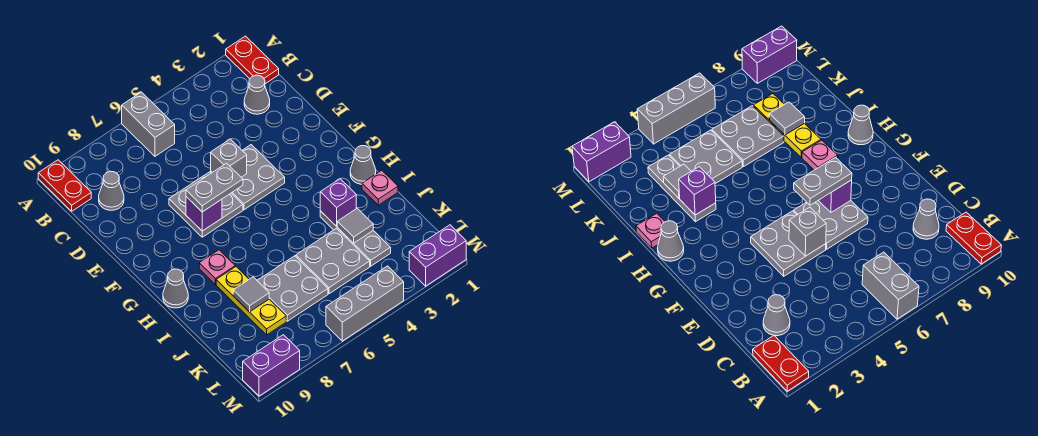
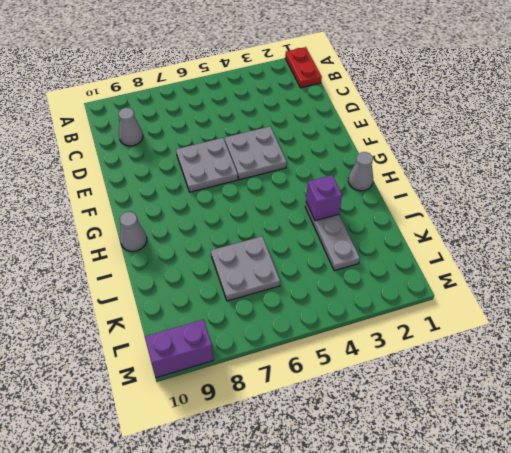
none -> grey 1x2 brick [122,92,175,156]
none -> red 1x2 plate [38,160,91,211]
none -> grey 1x1 cone [244,75,270,114]

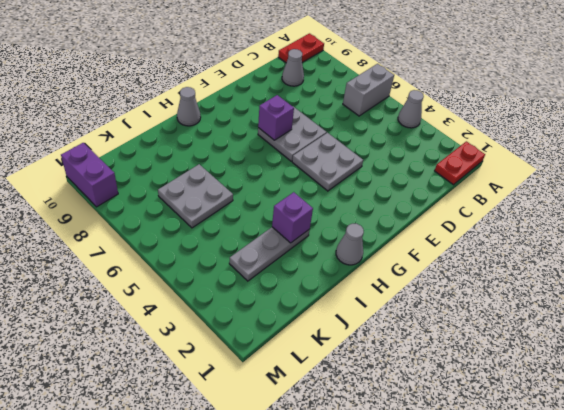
grey 1x1 cone [398,90,424,128] -> grey 1x1 cone moved to [244,75,270,114]
none -> pink 1x1 plate [199,250,235,285]
none -> pink 1x1 plate [362,170,398,205]
none -> yellow 1x3 plate [216,267,286,335]

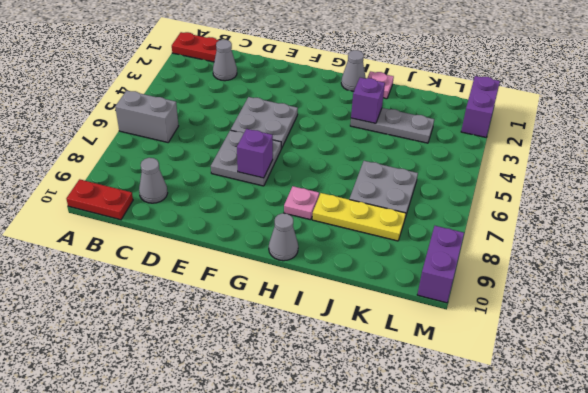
none -> grey 2x2 plate [296,228,370,294]
none -> grey 1x3 brick [326,266,404,341]
none -> grey 1x1 brick [211,139,247,177]

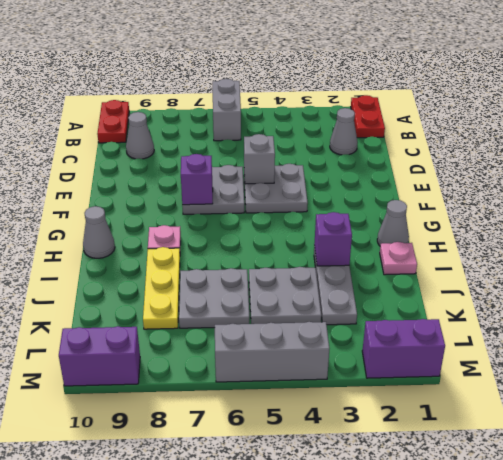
none -> grey 1x1 tile [337,208,373,243]
none -> grey 1x1 tile [233,277,269,312]
none -> grey 1x2 plate [186,163,243,212]

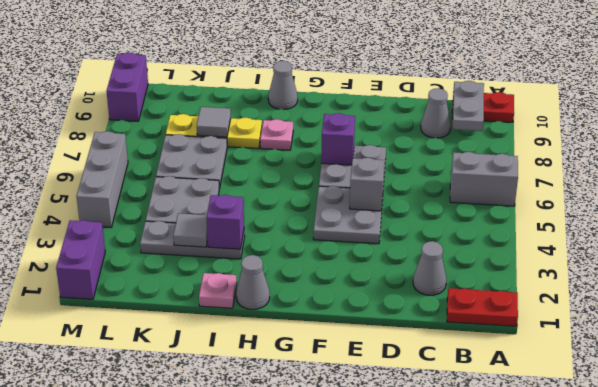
grey 1x2 plate [453,81,484,131] -> grey 1x2 plate moved to [186,163,243,212]

